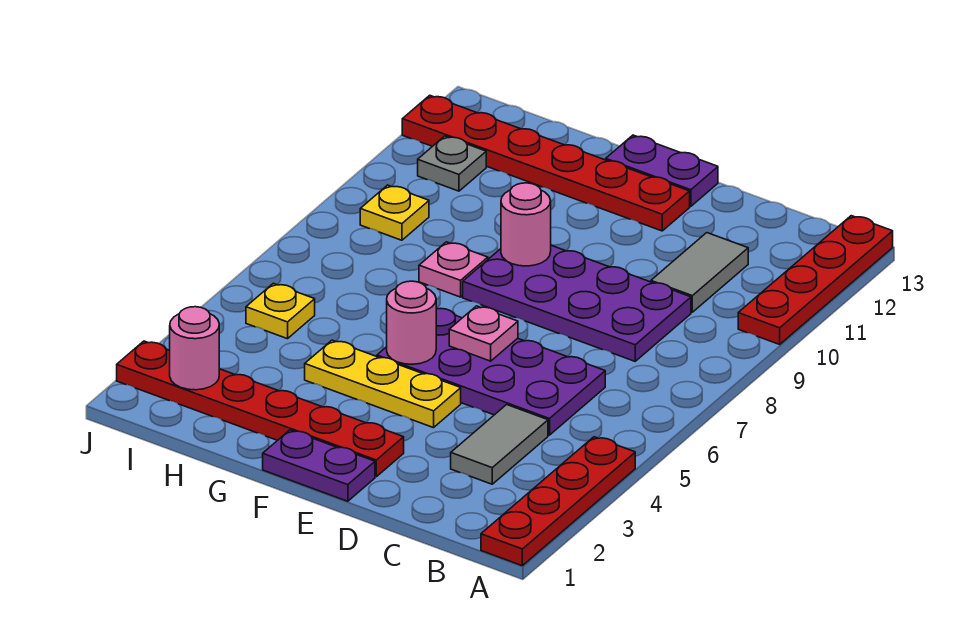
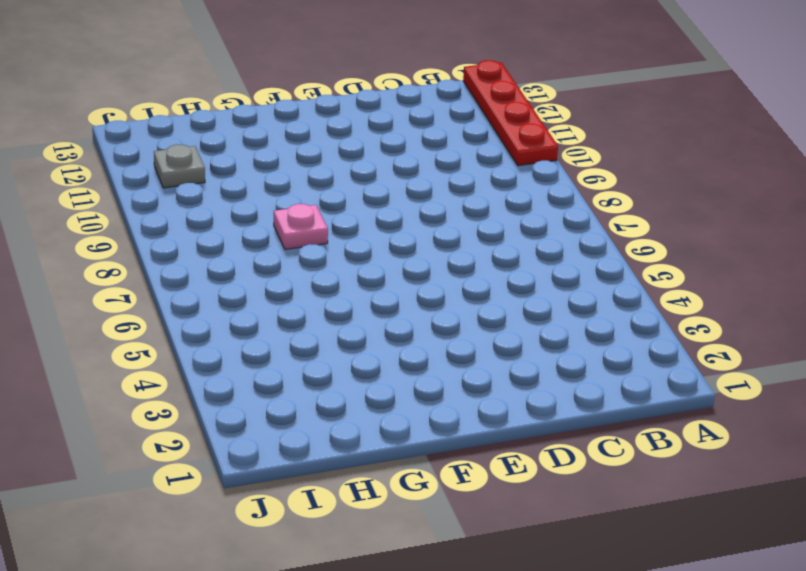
none -> red 1x4 plate [481,437,635,566]
none -> grey 1x2 tile [451,405,548,484]
none -> purple 2x4 plate [377,308,605,435]

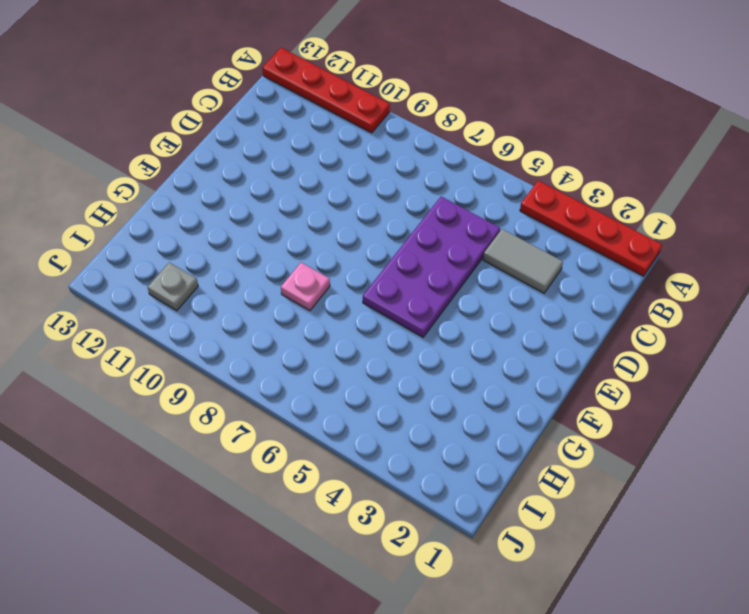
none -> purple 2x4 plate [463,245,691,361]
none -> grey 1x2 tile [651,233,748,312]
none -> purple 1x2 plate [263,430,375,501]

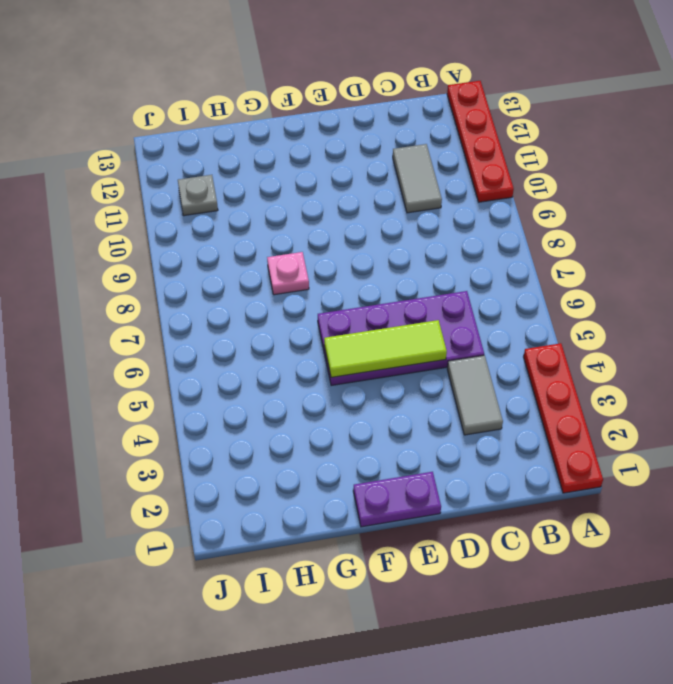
lime 1x3 tile [324,320,447,377] -> pink 1x1 round brick [387,281,437,364]
none -> purple 2x4 plate [463,245,691,361]
none -> red 1x6 plate [117,341,404,477]
none -> yellow 1x3 plate [305,340,461,428]

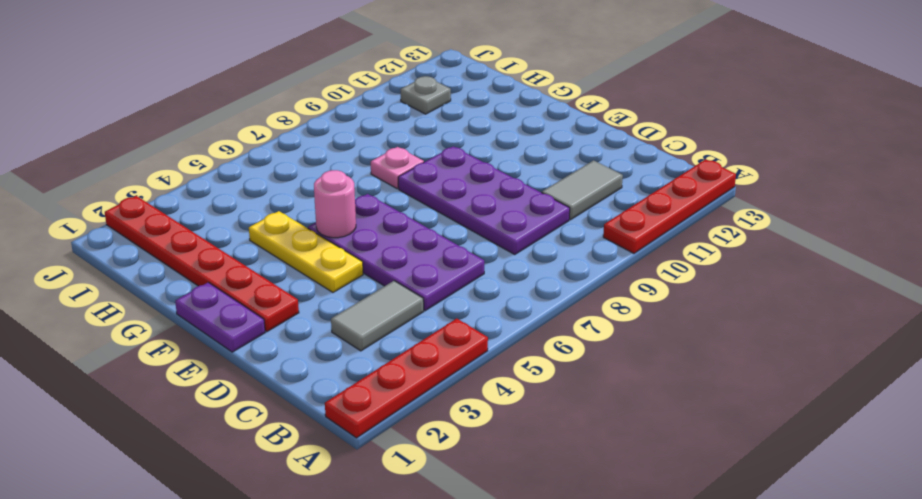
none -> red 1x6 plate [402,95,690,231]
none -> purple 1x2 plate [606,135,718,206]
none -> yellow 1x1 plate [246,283,315,339]

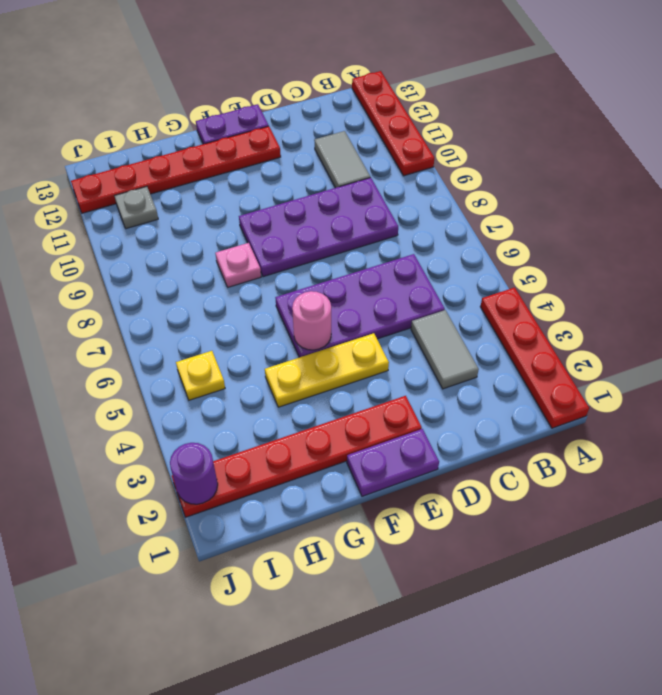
purple 1x1 round brick [170,443,218,504] -> none
none -> yellow 1x1 plate [360,185,429,240]
none -> pink 1x1 plate [449,306,518,361]
none -> pink 1x1 round brick [501,183,551,266]

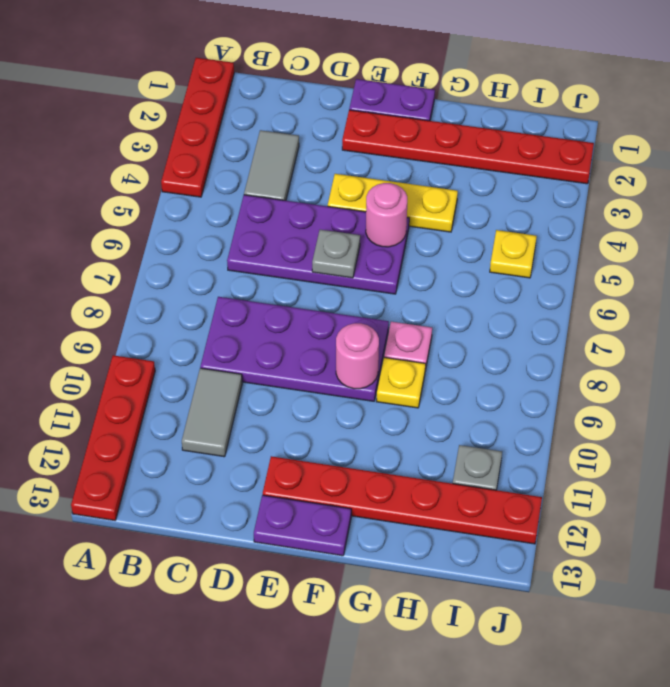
grey 1x1 plate [312,230,360,278] -> pink 1x1 plate [449,306,518,361]
yellow 1x1 plate [376,358,426,408] -> yellow 1x1 plate moved to [360,185,429,240]
none -> pink 1x1 round brick [170,307,219,390]

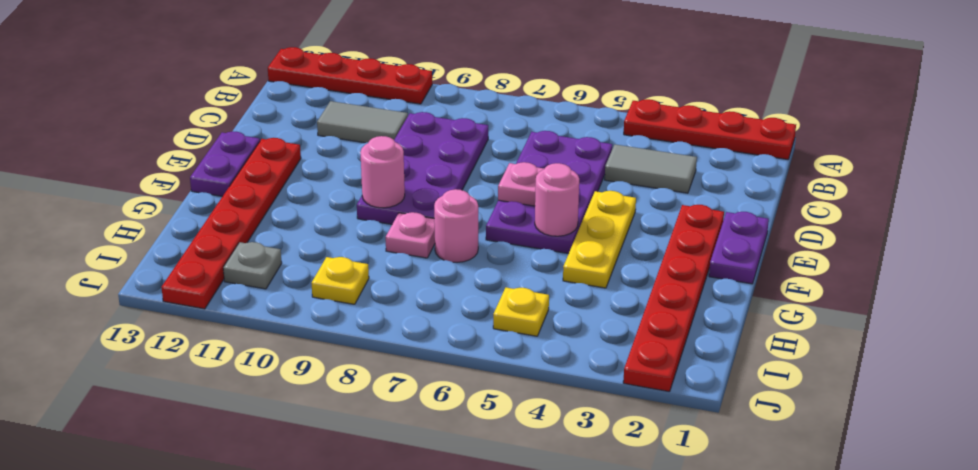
pink 1x1 round brick [434,189,478,262] -> pink 1x1 round brick moved to [170,307,219,390]

